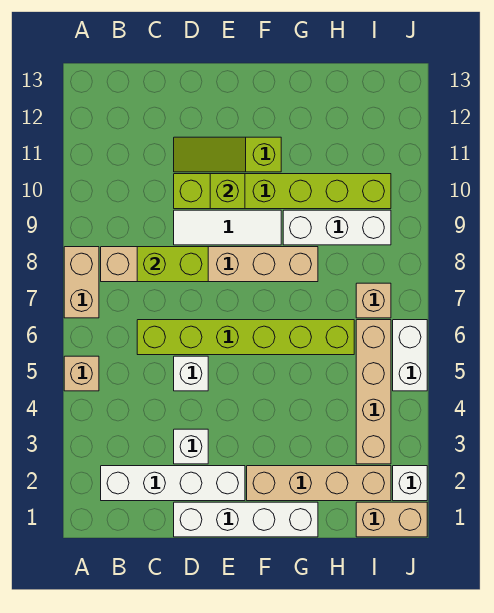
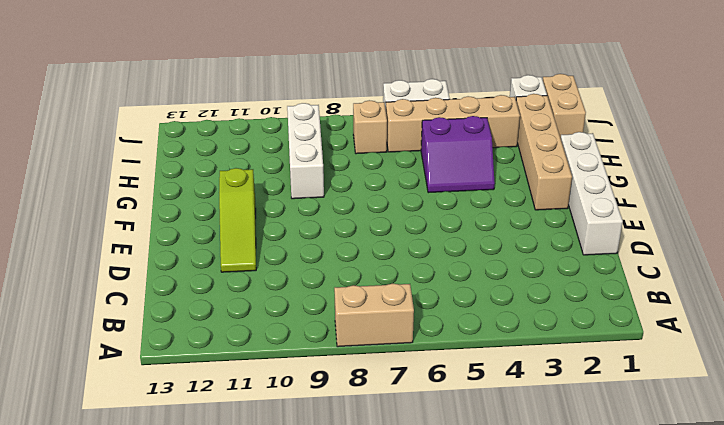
purple 2x2 slope [421,116,495,193] -> none
none -> tan 1x1 brick [64,356,99,391]
none -> white 1x4 brick [101,466,245,501]
none -> tan 1x6 brick [101,247,318,282]

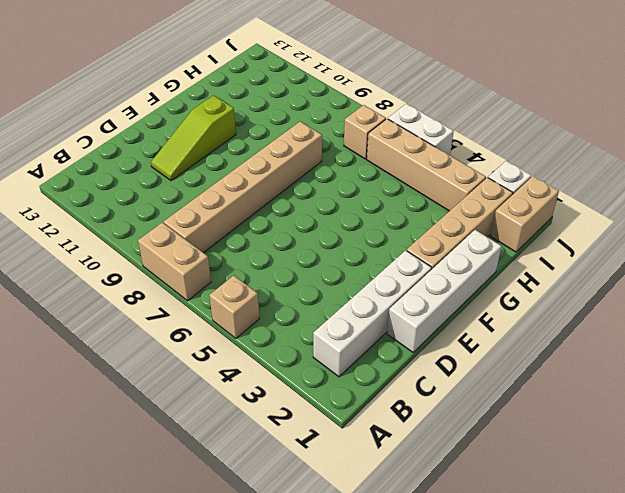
none -> lime 1x6 brick [137,320,354,355]
none -> white 1x1 brick [174,429,208,464]
none -> white 1x1 brick [174,356,208,391]

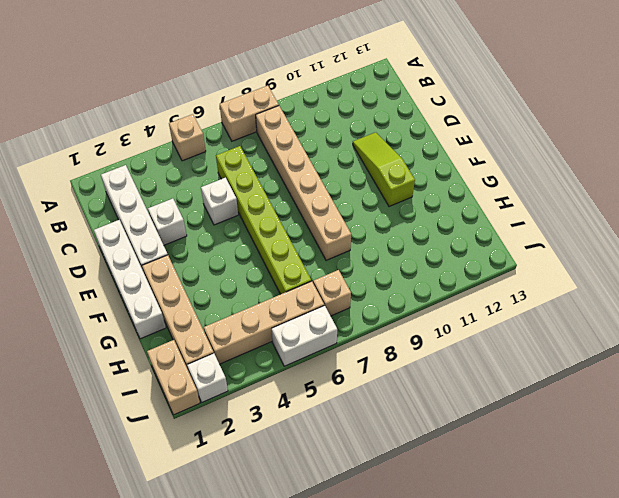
none -> white 1x3 tile [174,210,281,245]
none -> lime 1x6 brick [174,174,391,209]
none -> white 1x3 brick [283,210,391,245]

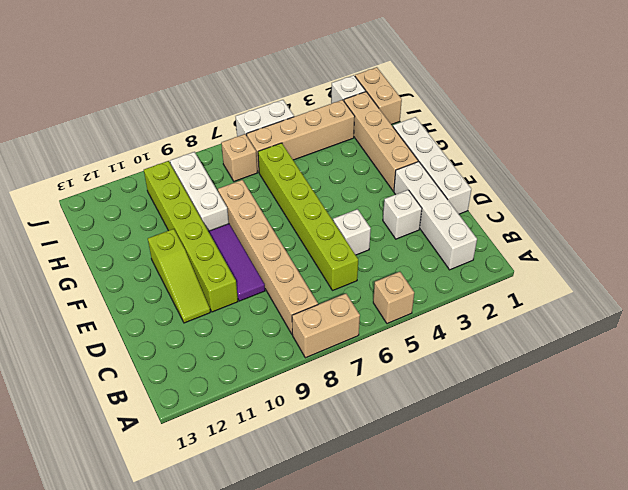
purple 1x3 tile [208,224,265,301] -> white 1x3 tile [174,210,281,245]
none -> lime 1x2 brick [137,247,208,282]
none -> lime 1x1 brick [210,174,245,209]

